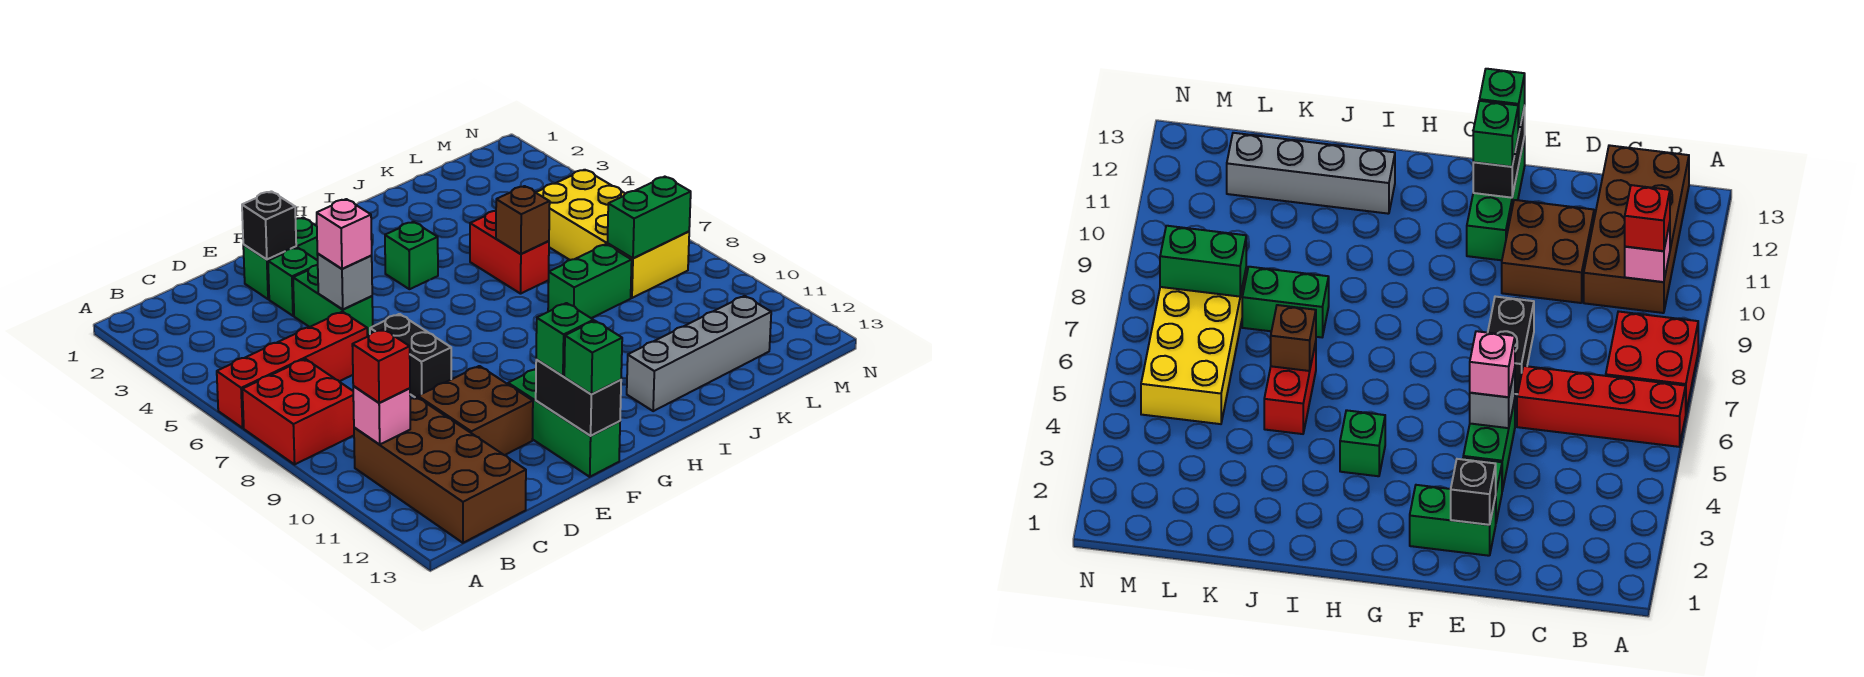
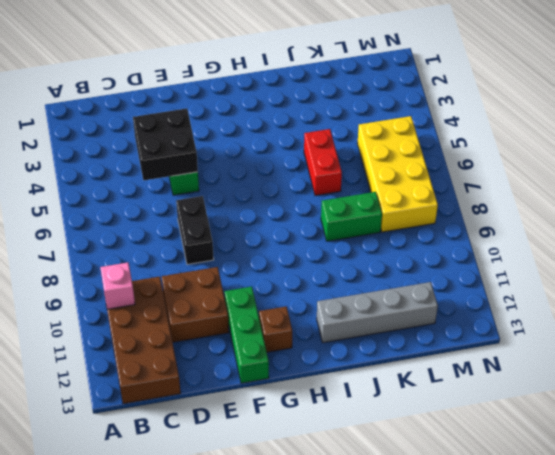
black 2x2 brick [133,108,198,180] -> grey 1x1 brick [317,254,372,309]
brown 1x1 brick [259,306,292,352] -> brown 1x1 brick moved to [496,186,550,254]
none -> red 1x4 brick [217,312,367,428]
none -> red 2x2 brick [242,359,354,464]
none -> green 1x2 brick [243,218,318,299]

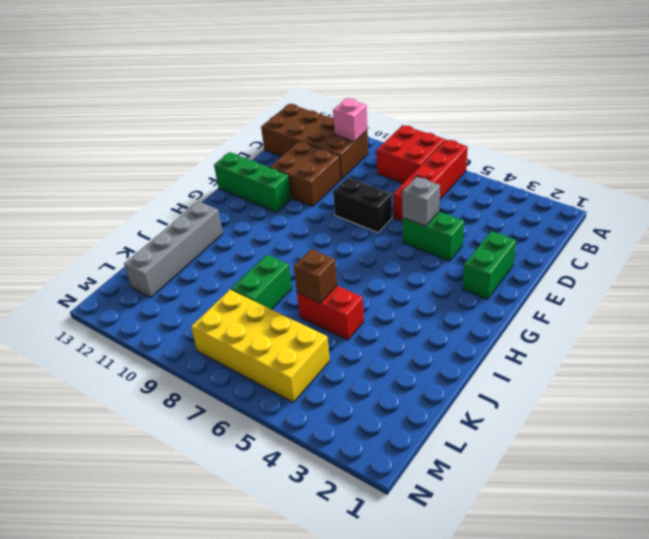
none -> green 1x1 brick [268,248,318,316]
none -> green 1x1 brick [385,222,438,289]
none -> black 1x1 brick [242,191,296,260]

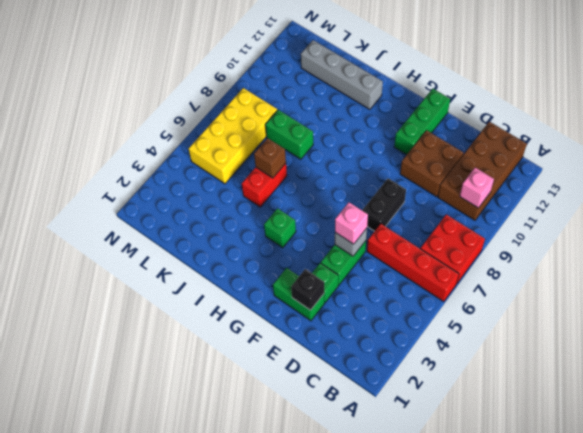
none -> black 1x2 brick [536,360,621,436]
none -> green 1x2 brick [607,177,691,258]
none -> red 1x1 brick [352,329,410,403]

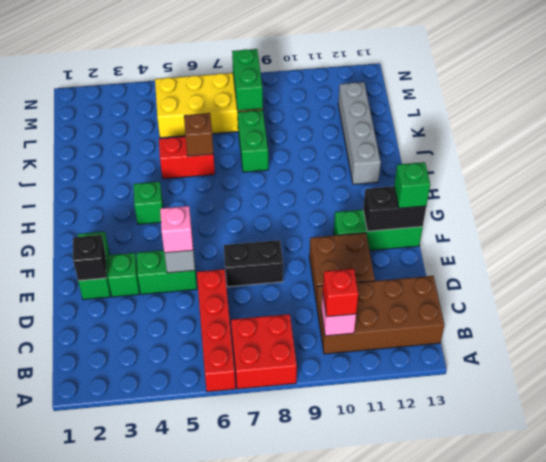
none -> green 1x1 brick [536,303,594,376]

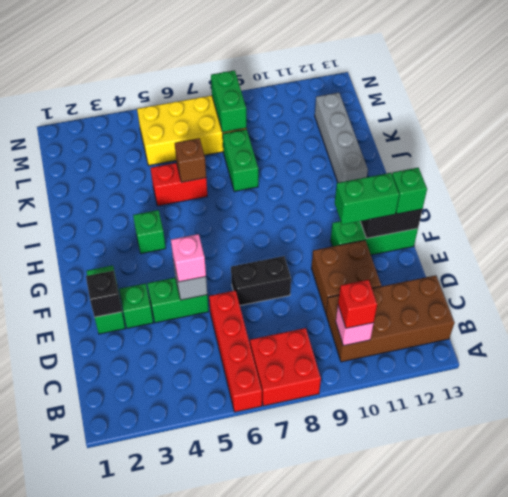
green 1x2 brick [335,173,399,225] -> green 1x1 brick [536,303,594,376]

